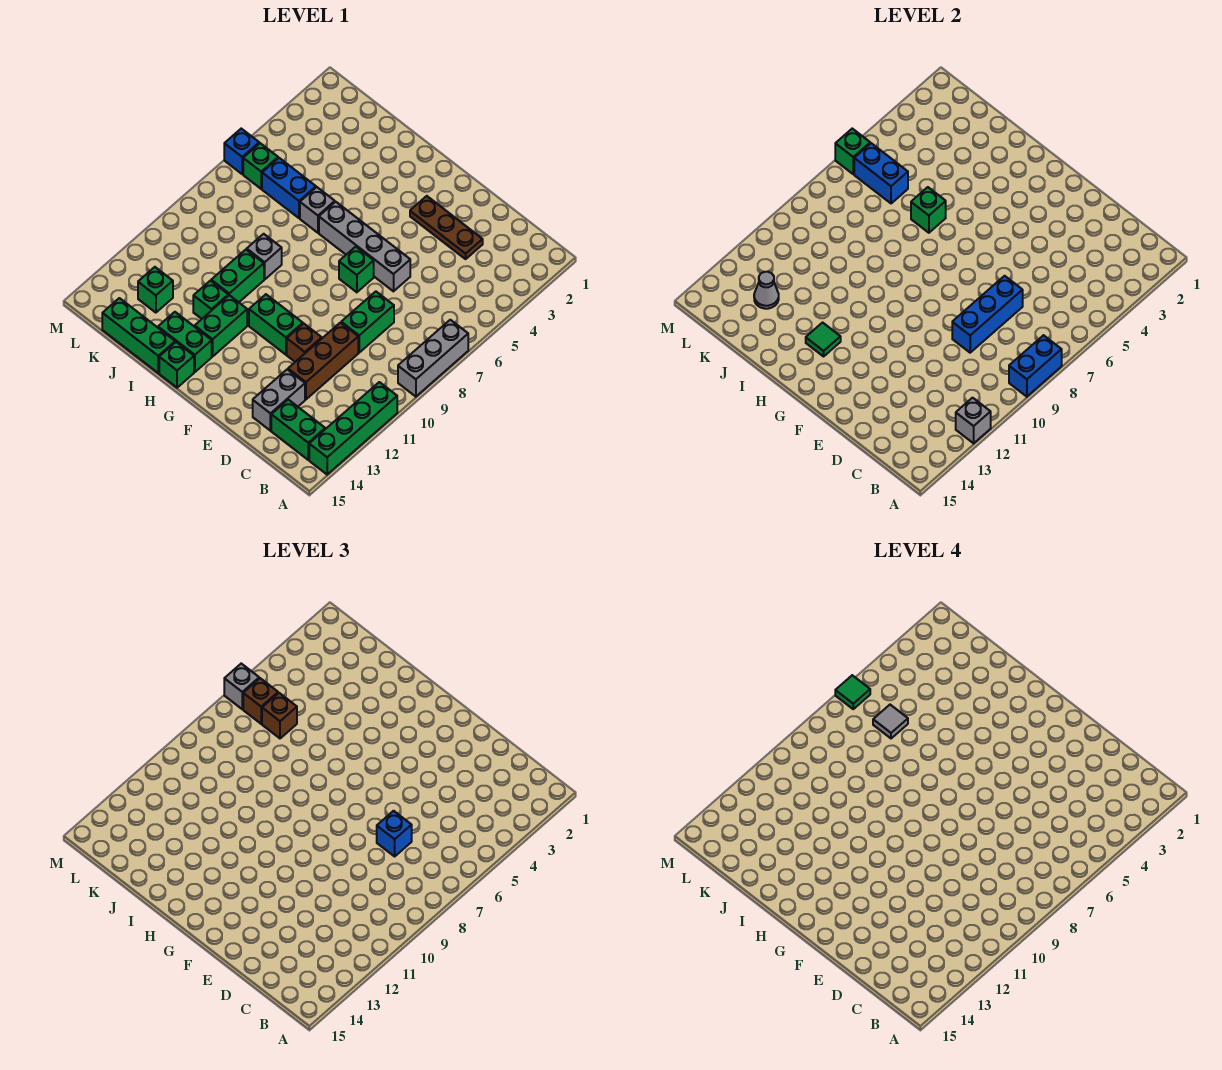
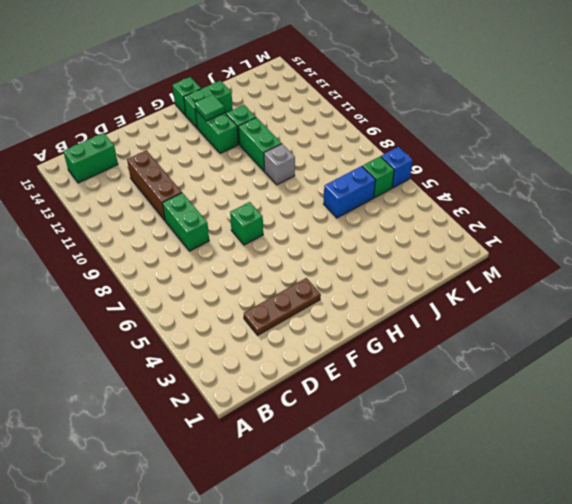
none -> grey 1x3 brick [398,320,468,397]
none -> green 1x4 brick [309,382,397,474]
none -> grey 1x2 brick [253,369,305,431]
none -> grey 1x4 brick [319,202,410,291]

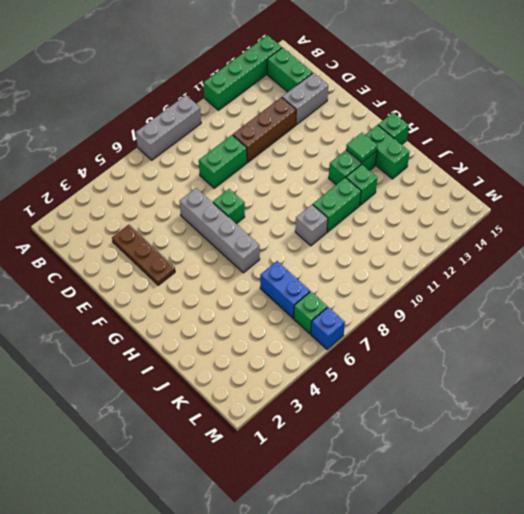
none -> brown 1x1 brick [287,324,322,362]
none -> green 1x2 brick [249,294,303,355]
none -> grey 1x1 brick [300,187,335,233]
none -> green 1x3 brick [102,298,175,373]

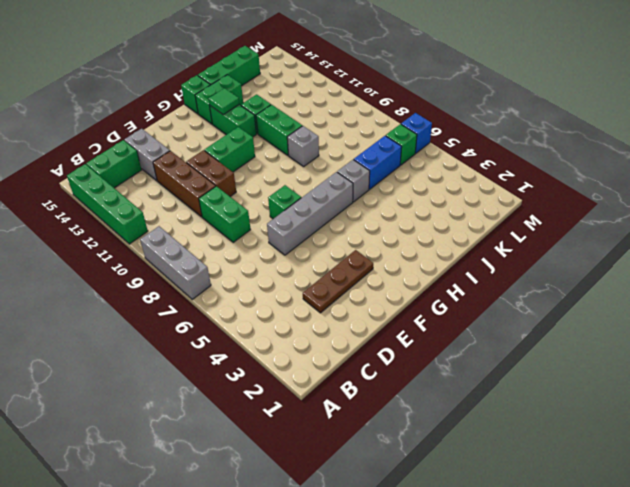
brown 1x2 brick [186,150,236,196] -> brown 1x1 brick [287,324,322,362]
none -> green 1x1 brick [138,267,173,313]
none -> blue 1x2 brick [1009,335,1062,397]
none -> grey 1x1 brick [956,398,991,443]
none -> blue 1x3 brick [952,276,1023,353]

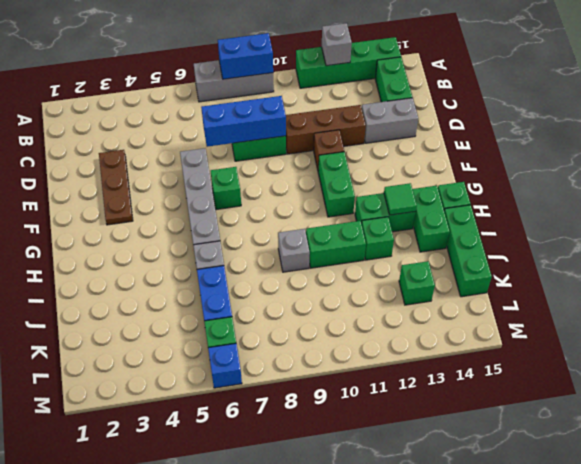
none -> green 1x1 brick [911,187,946,233]
none -> blue 1x2 brick [854,143,908,203]
none -> grey 1x1 cone [754,272,779,309]
none -> green 1x1 brick [835,129,870,174]

